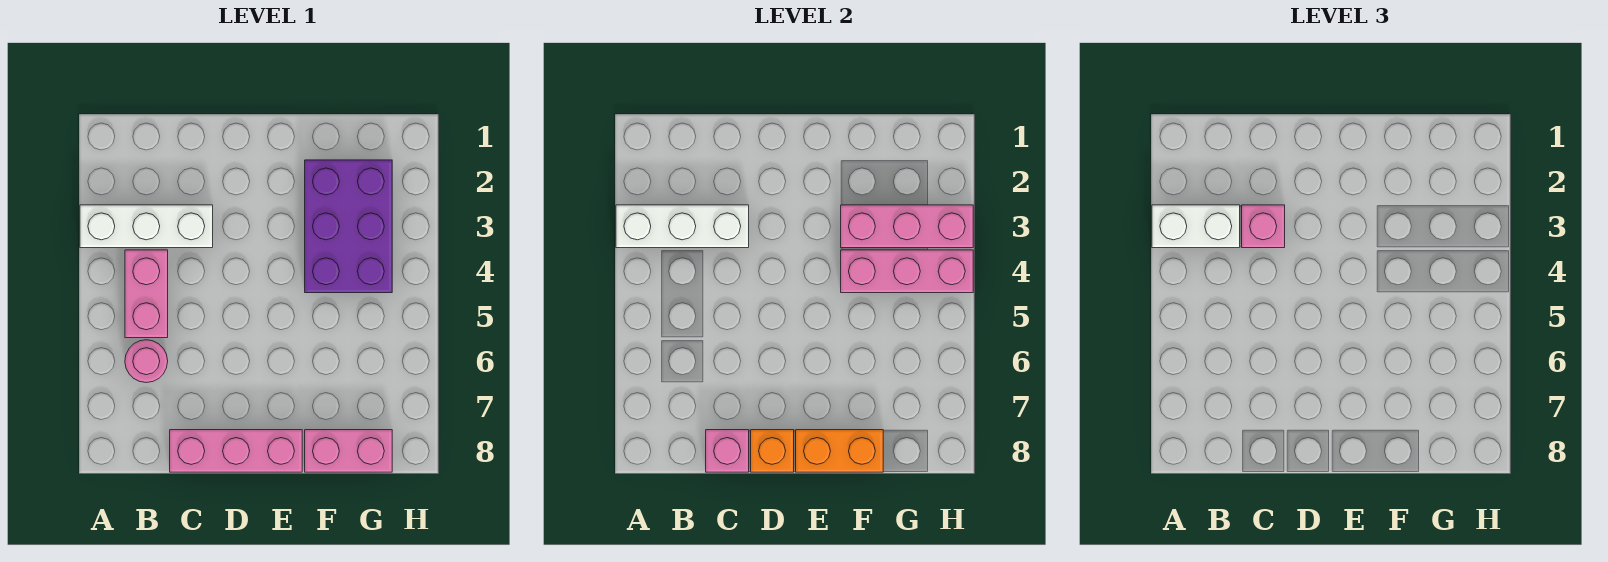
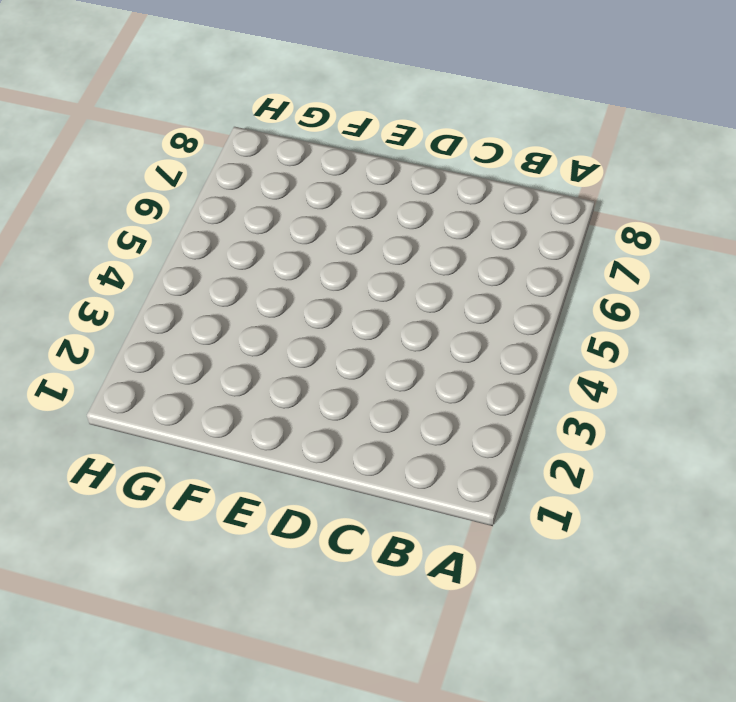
none -> white 1x3 brick [80,205,213,248]
none -> pink 1x2 brick [125,250,168,338]
none -> pink 1x1 round brick [125,340,168,383]

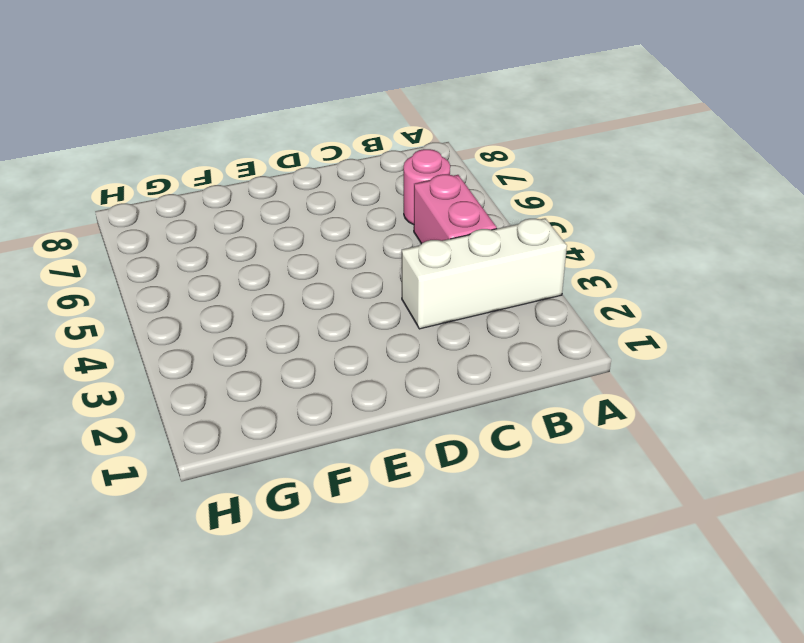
none -> pink 1x3 brick [170,430,302,472]
none -> purple 2x3 brick [305,160,392,293]
none -> pink 1x2 brick [305,430,392,472]

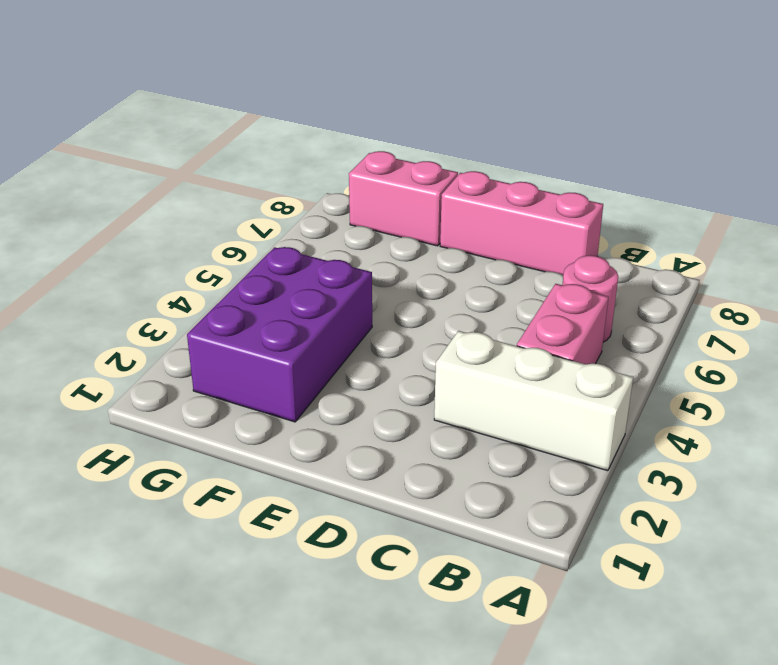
none -> white 1x3 brick [616,205,749,248]
none -> pink 1x1 brick [706,430,749,472]
none -> orange 1x1 brick [751,430,794,472]

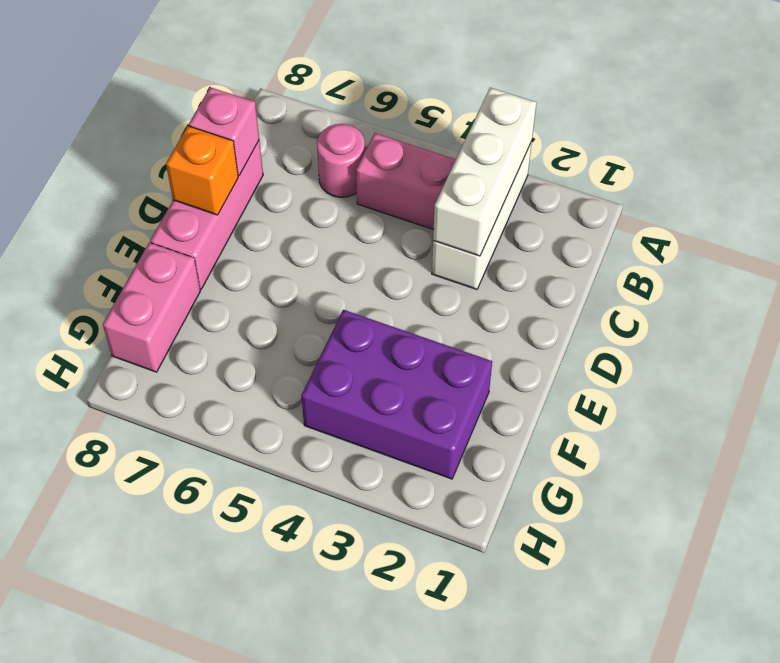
none -> orange 1x2 brick [796,430,883,472]
none -> pink 1x3 brick [841,205,973,248]
none -> pink 1x3 brick [841,250,973,293]

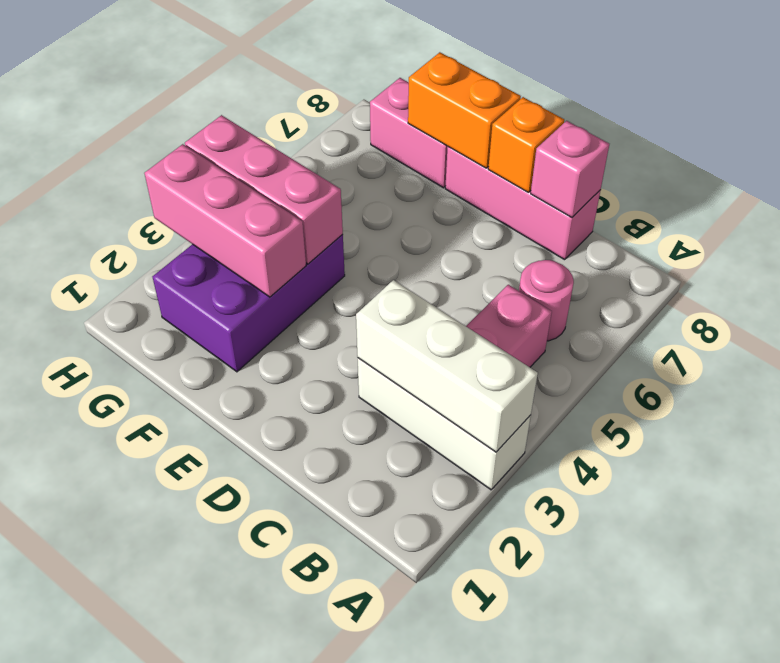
none -> white 1x2 brick [1152,205,1240,248]
none -> pink 1x1 brick [1242,205,1285,248]

